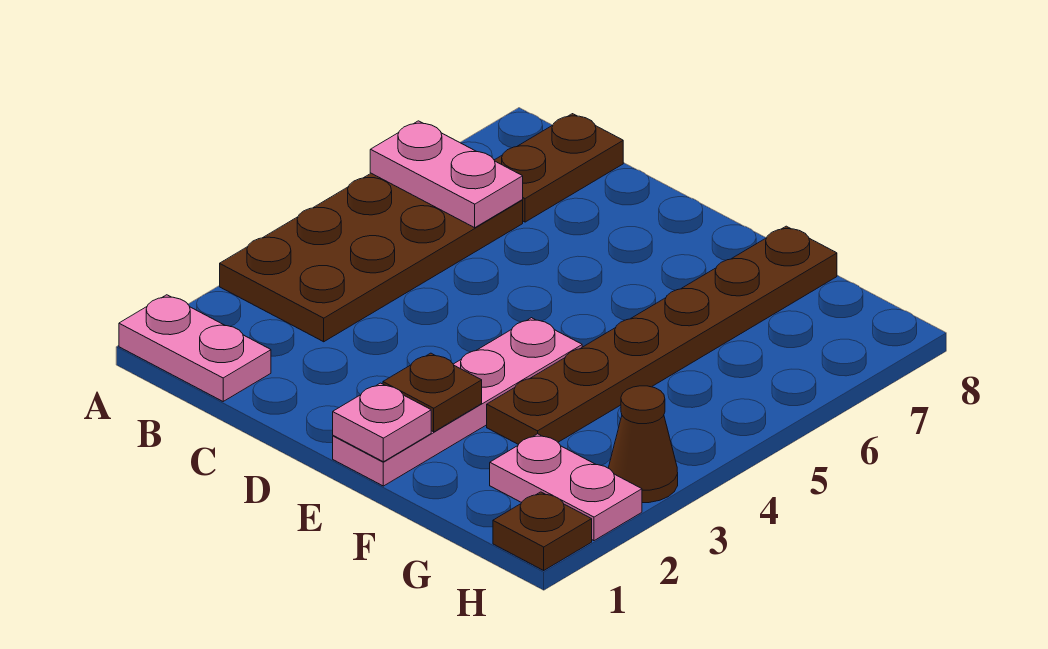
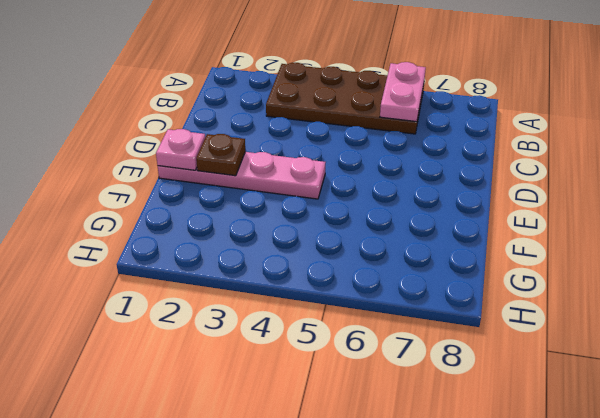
none -> pink 1x2 plate [119,295,271,401]
none -> brown 1x2 plate [494,114,623,222]

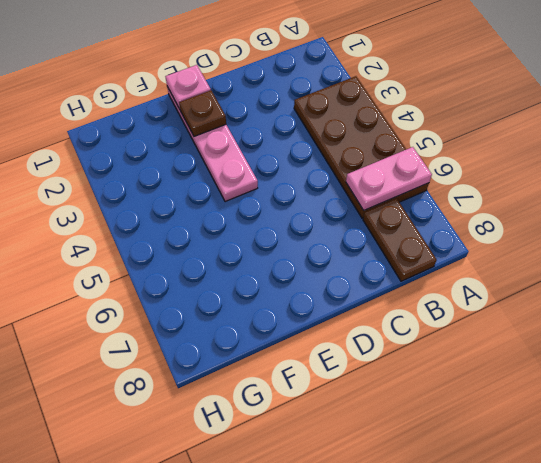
none -> pink 1x2 plate [119,295,271,401]
none -> brown 1x6 plate [487,226,837,444]

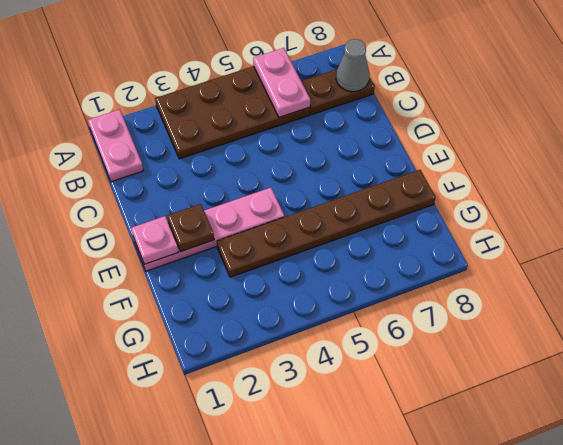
grey 1x1 cone [336,39,370,92] -> none
none -> pink 1x2 plate [490,434,642,541]
none -> brown 1x1 plate [493,492,592,570]

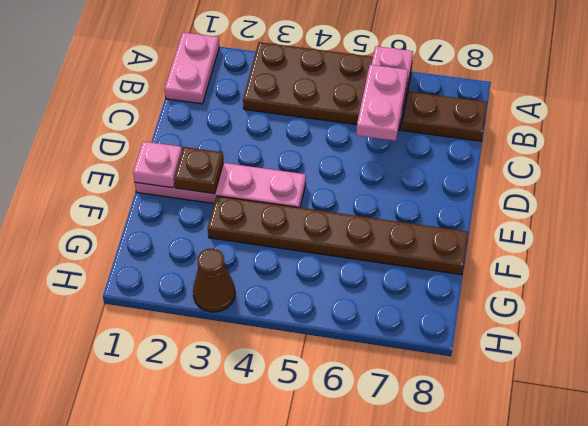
pink 1x2 plate [357,65,408,141] -> pink 1x2 plate moved to [490,434,642,541]
none -> brown 1x1 plate [493,492,592,570]

